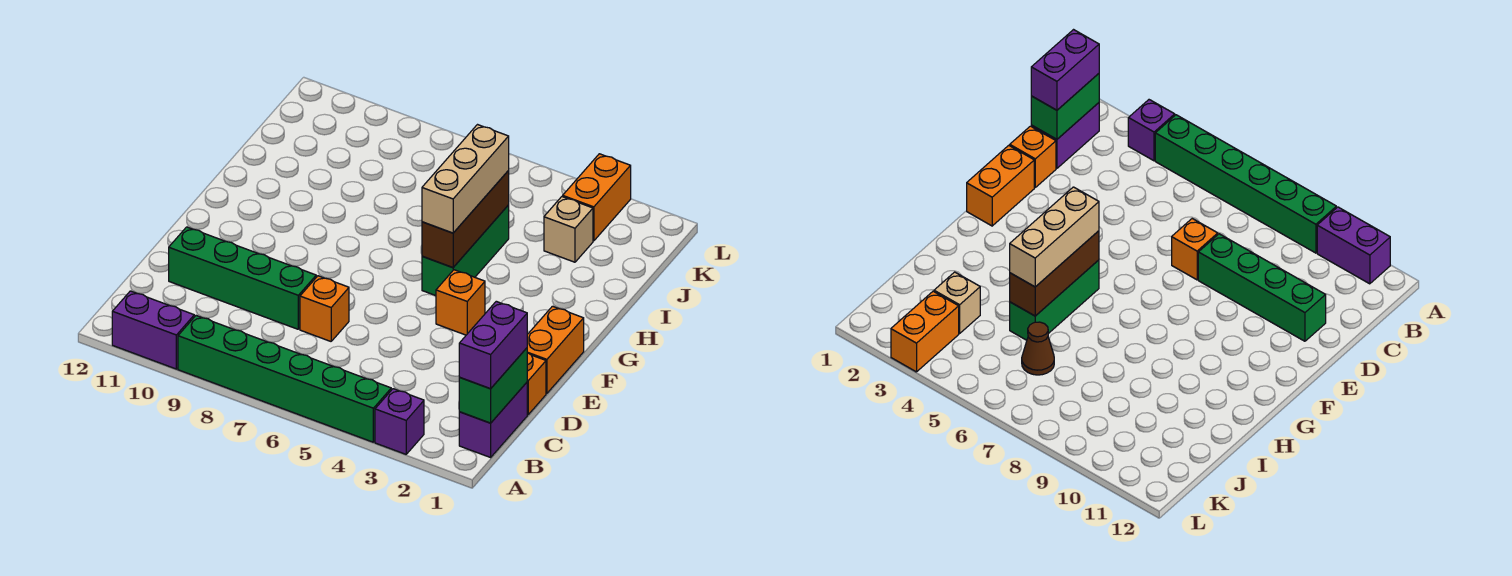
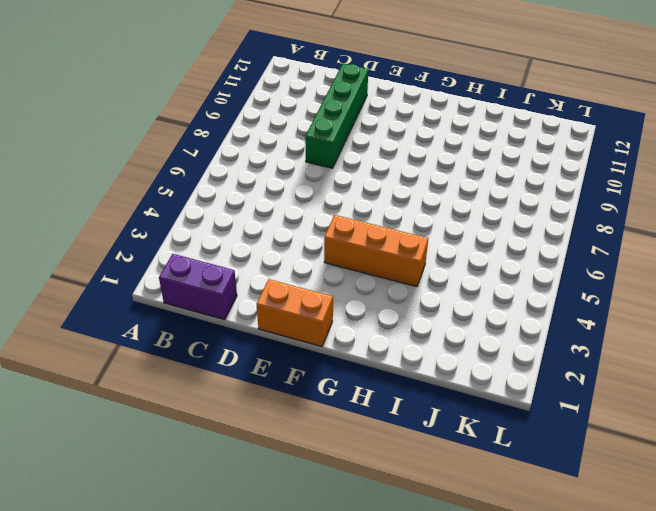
orange 1x3 brick [324,215,429,287] -> orange 1x1 brick [436,270,485,335]
none -> purple 1x1 brick [375,389,424,454]
none -> green 1x6 brick [178,316,391,442]
none -> purple 1x2 brick [112,291,194,369]

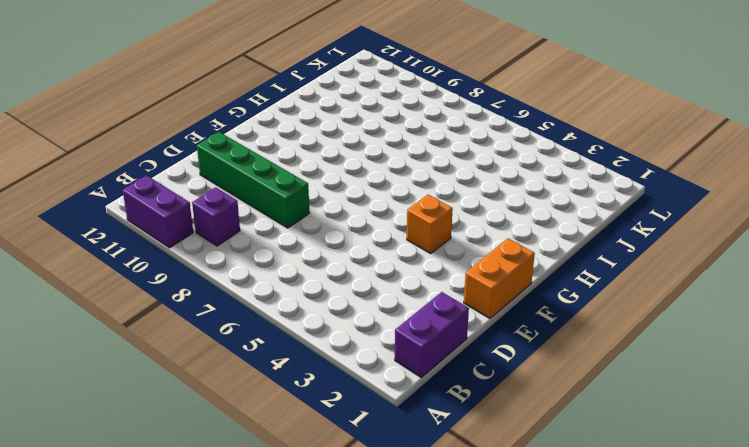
purple 1x1 brick [192,187,240,246] -> purple 1x1 brick moved to [375,389,424,454]
none -> green 1x6 brick [178,316,391,442]
none -> orange 1x1 brick [527,353,546,415]
none -> orange 1x1 brick [300,276,349,341]

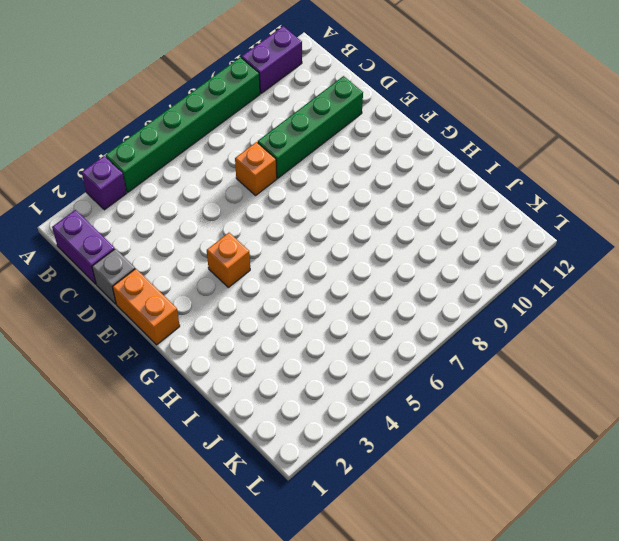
grey 1x1 brick [92,249,135,304] -> orange 1x1 brick [527,353,546,415]
none -> green 1x3 brick [422,205,509,296]
none -> tan 1x1 brick [544,197,593,262]
none -> brown 1x1 cone [1022,322,1054,375]

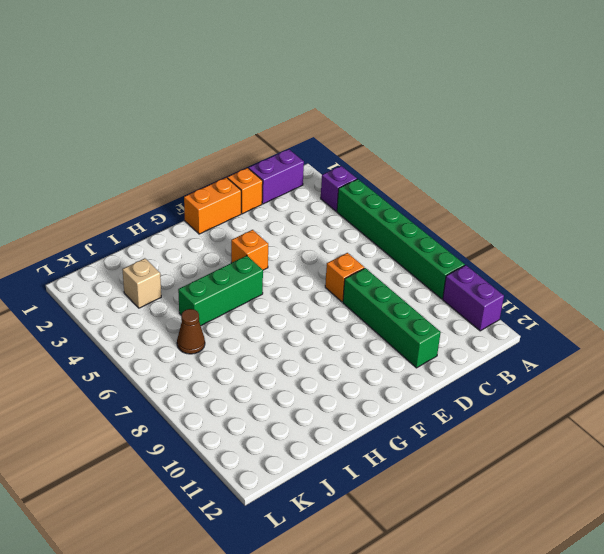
none -> orange 1x2 brick [563,154,631,241]
none -> green 1x2 brick [459,348,528,423]
none -> brown 1x3 brick [422,171,509,268]

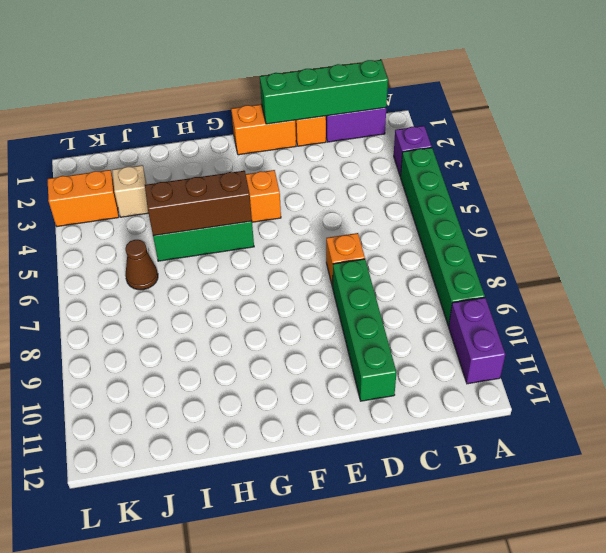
green 1x4 brick [260,60,388,124] -> green 1x2 brick [459,348,528,423]
none -> purple 1x2 brick [459,301,527,389]
none -> tan 1x3 brick [422,125,509,233]

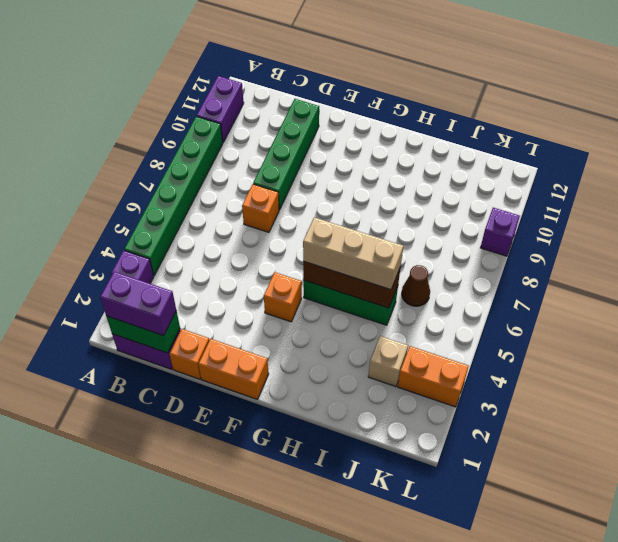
purple 1x1 brick [481,208,520,256] -> none

